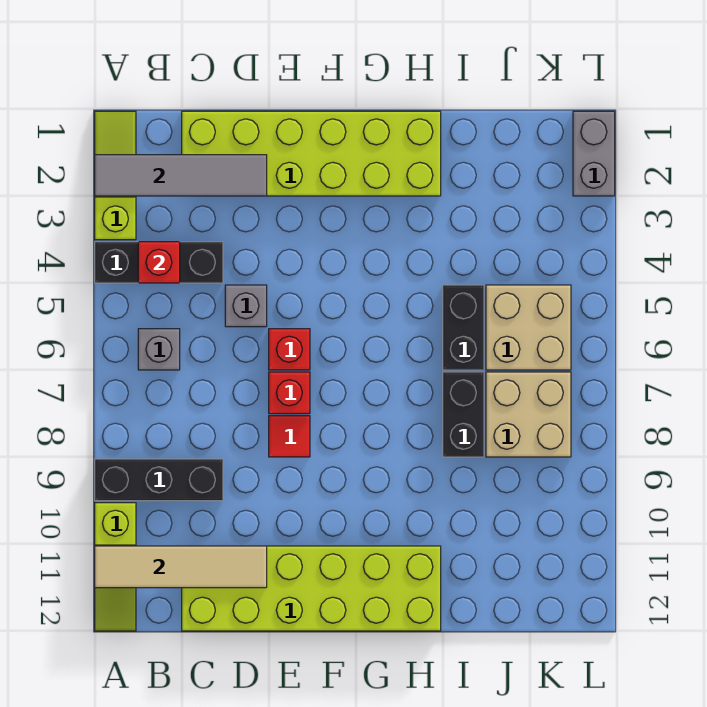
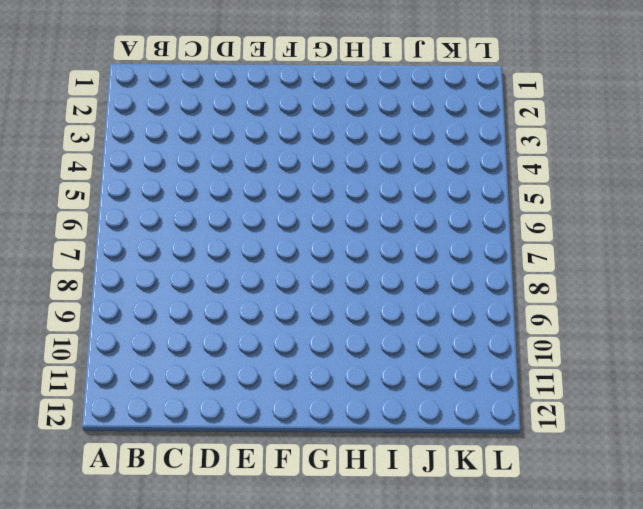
none -> lime 1x3 slope [95,111,136,240]
none -> black 1x3 brick [95,242,223,283]
none -> black 1x3 brick [95,459,223,501]

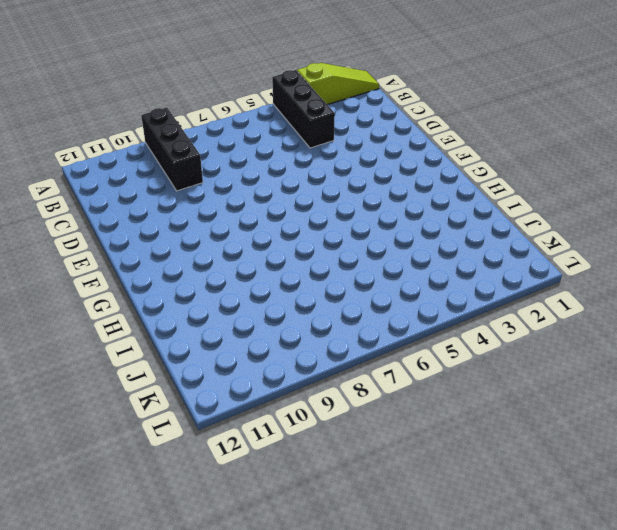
none -> lime 1x3 slope [95,503,136,631]
none -> grey 1x1 brick [138,329,180,370]
none -> lime 2x6 brick [182,111,441,196]

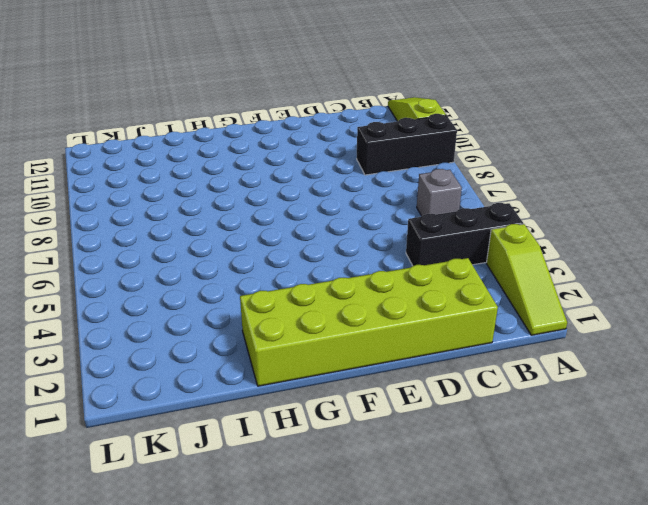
none -> lime 2x6 brick [182,546,441,631]
none -> grey 1x1 brick [225,285,267,327]
none -> red 1x1 brick [269,329,310,370]

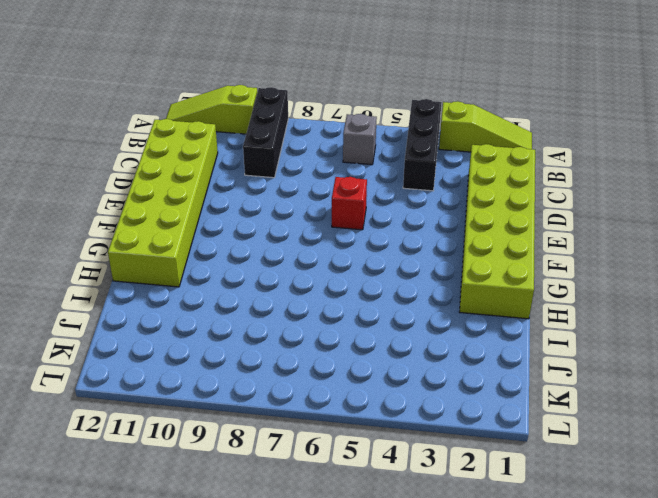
none -> grey 1x1 brick [225,285,267,327]
none -> red 1x1 brick [269,372,310,414]
none -> red 1x1 tile [269,416,310,457]

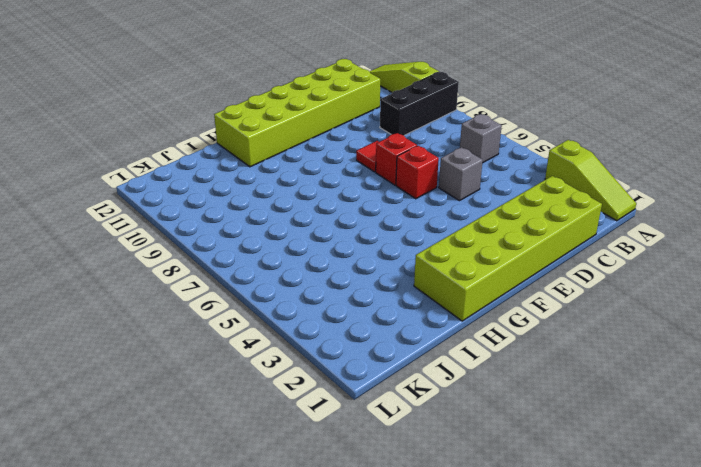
none -> black 1x3 brick [95,242,223,283]
none -> black 1x2 brick [443,285,484,370]
none -> black 1x2 brick [443,372,484,457]

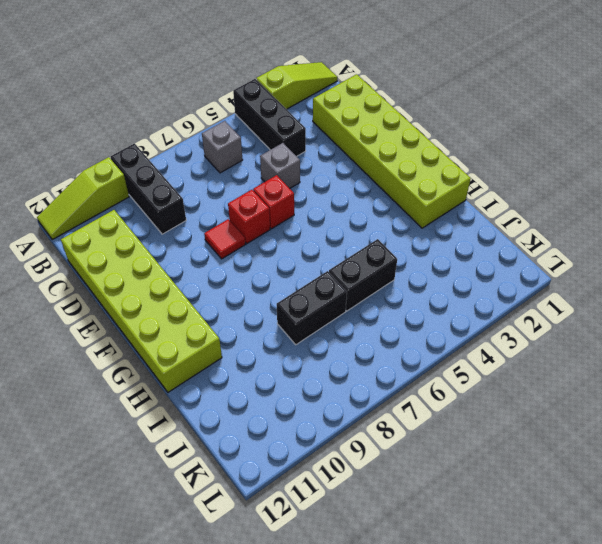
none -> tan 2x2 brick [486,285,571,370]
none -> tan 2x2 brick [486,372,571,457]
none -> grey 1x2 brick [573,111,615,196]

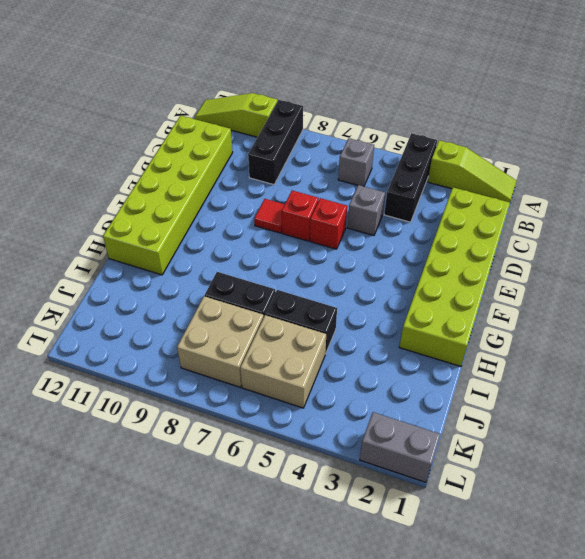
none -> grey 1x4 tile [95,155,267,196]
none -> tan 1x4 tile [95,546,267,588]
none -> red 1x1 brick [138,242,180,283]

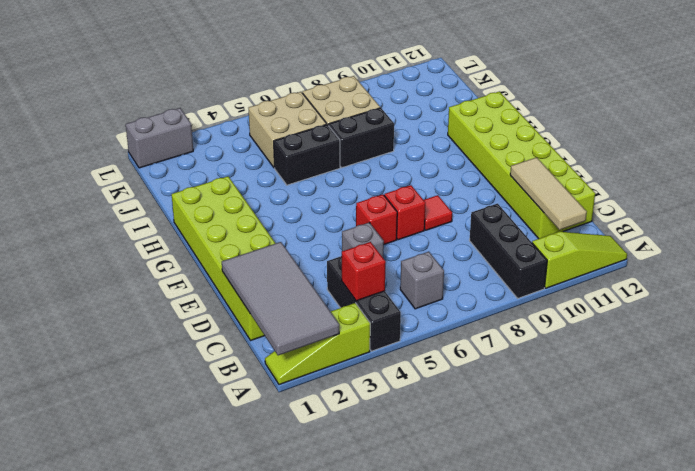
grey 2x4 tile [222,242,339,355] -> grey 1x4 tile [95,155,267,196]
tan 1x3 tile [510,157,587,230] -> tan 1x4 tile [95,546,267,588]

